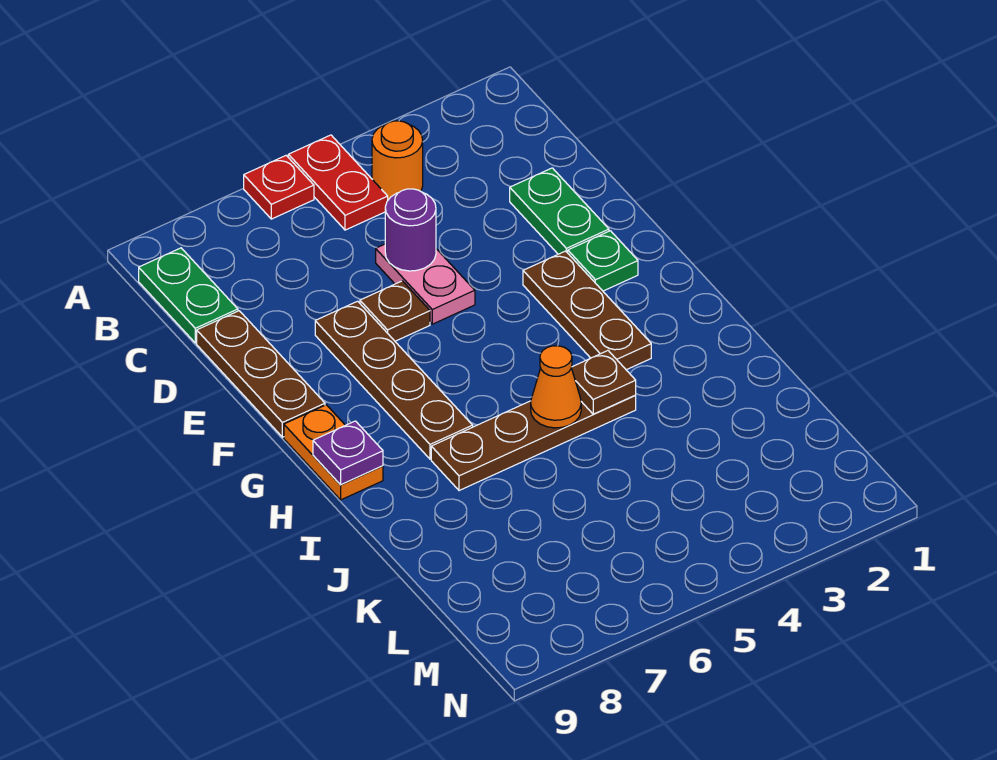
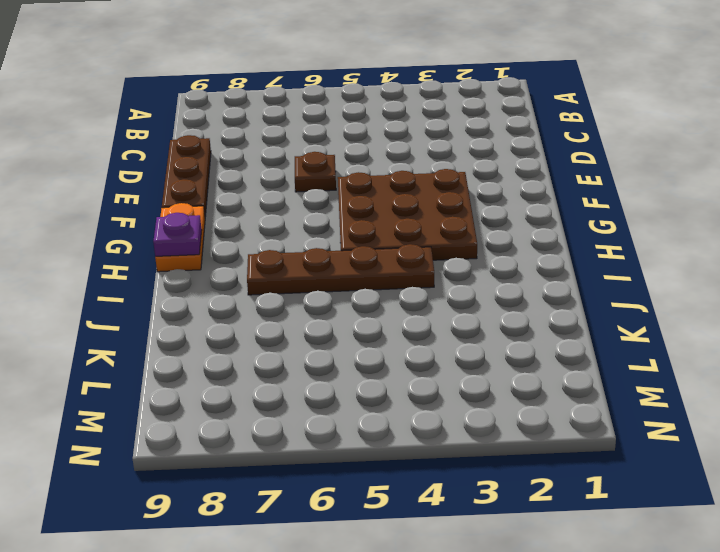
brown 3x3 plate [338,169,477,260] -> brown 1x3 plate [523,251,651,370]
none -> red 1x2 plate [288,135,388,230]
none -> red 1x1 plate [244,156,314,219]
none -> orange 1x1 round brick [372,121,423,200]

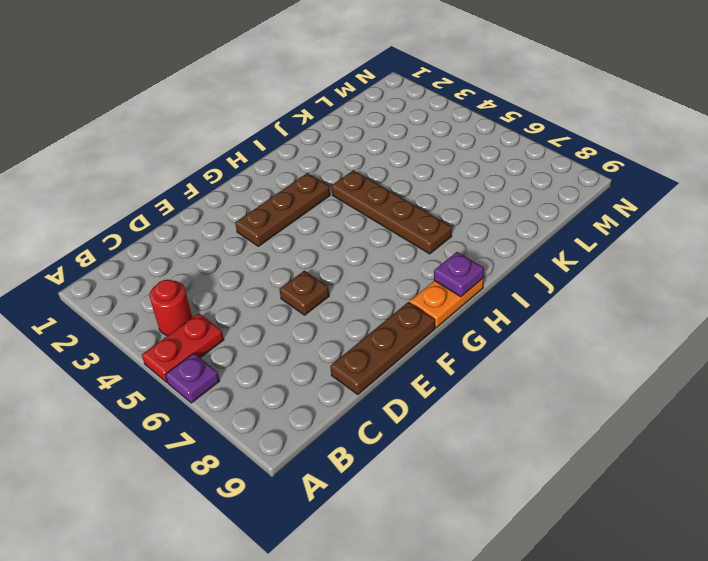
purple 1x1 plate [165,353,220,403] -> red 1x1 plate [244,156,314,219]
red 1x1 round brick [150,280,192,336] -> orange 1x1 round brick [372,121,423,200]
none -> green 1x2 plate [139,248,238,343]
none -> green 1x2 plate [510,168,609,254]
none -> pink 1x2 plate [376,244,475,324]

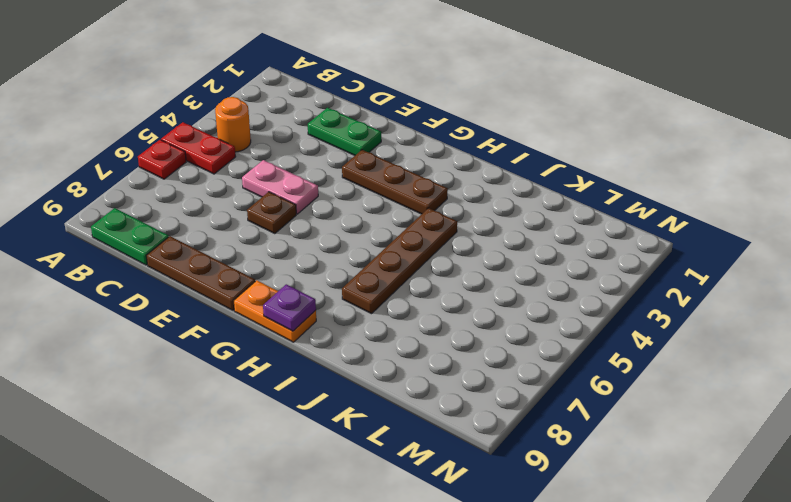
none -> brown 1x4 plate [315,301,473,459]
none -> green 1x1 plate [568,231,638,291]
none -> purple 1x1 round brick [385,189,436,271]

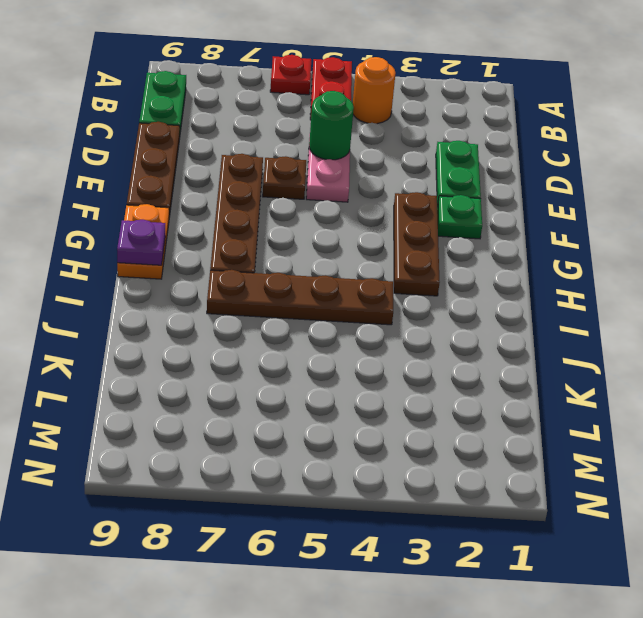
green 1x1 round brick [309,91,354,160] -> purple 1x1 round brick [385,189,436,271]
none -> brown 1x1 plate [571,351,636,414]
none -> orange 1x1 cone [531,346,581,428]

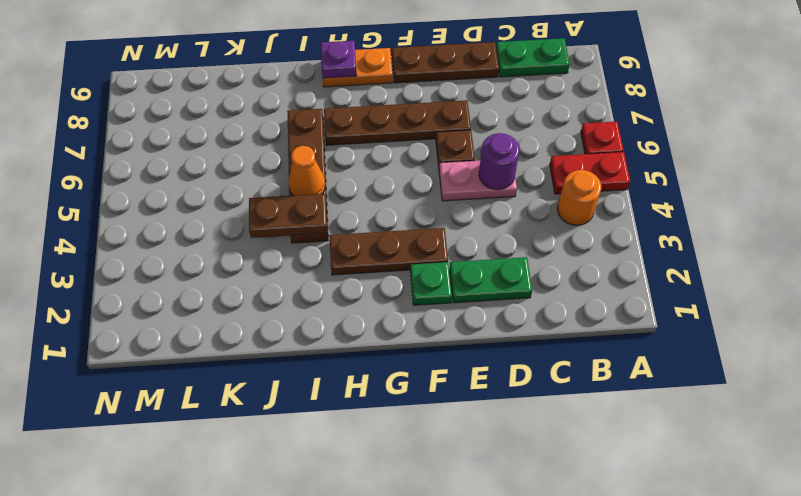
brown 1x2 plate [249,194,327,238] -> brown 1x1 plate [571,351,636,414]

